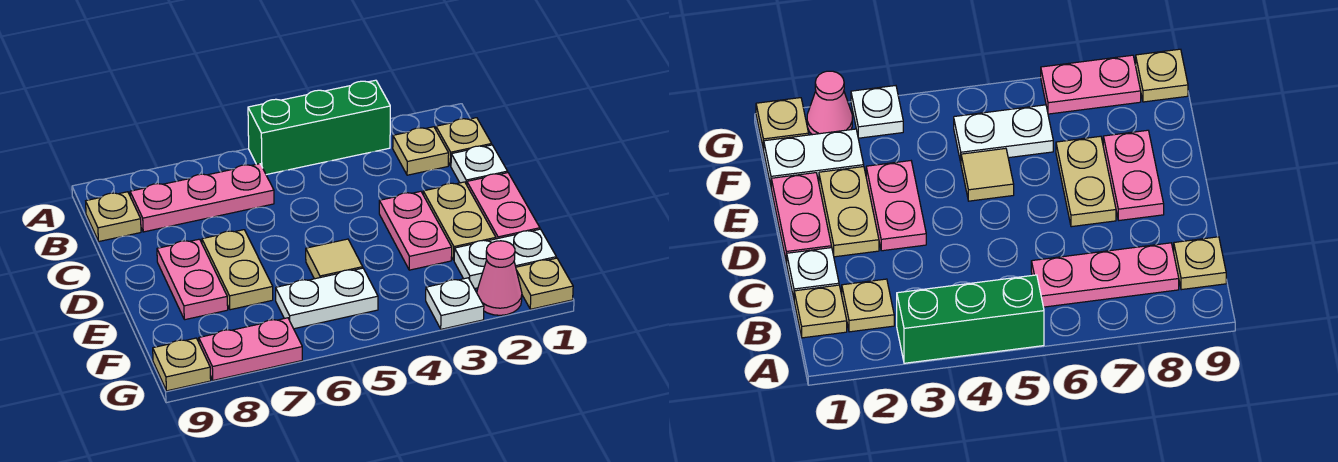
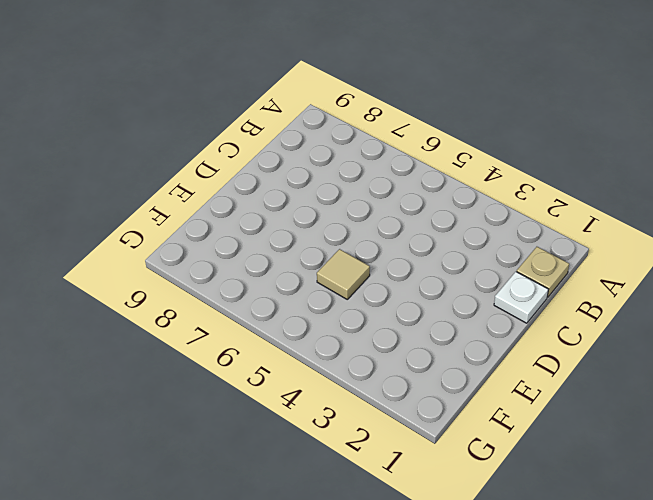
none -> green 1x3 brick [248,80,390,175]
none -> tan 1x1 plate [393,127,449,175]
none -> pink 1x3 plate [130,164,274,232]

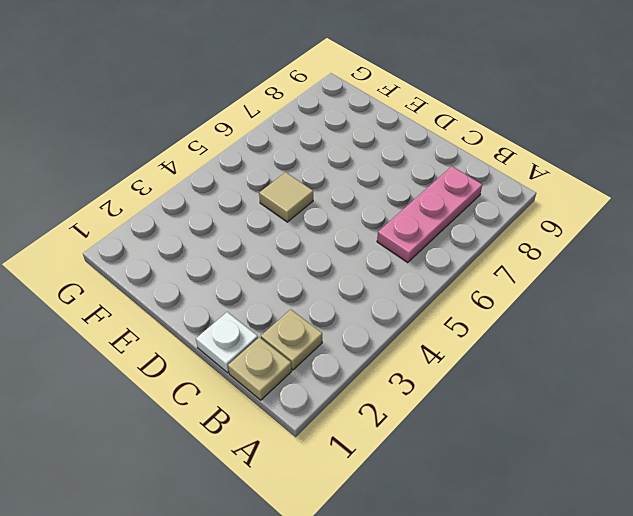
none -> green 1x3 brick [248,80,390,175]
none -> tan 1x1 plate [86,192,141,241]
none -> pink 1x2 plate [467,173,540,239]

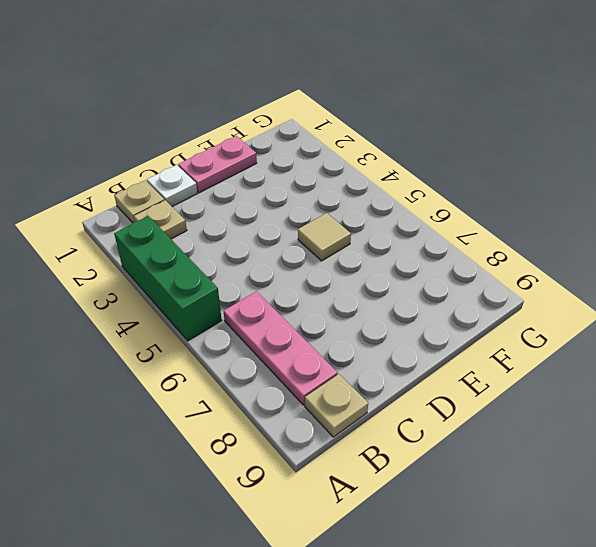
none -> tan 1x2 plate [423,182,496,260]
none -> pink 1x2 plate [379,191,452,270]
none -> tan 1x2 plate [202,230,273,310]

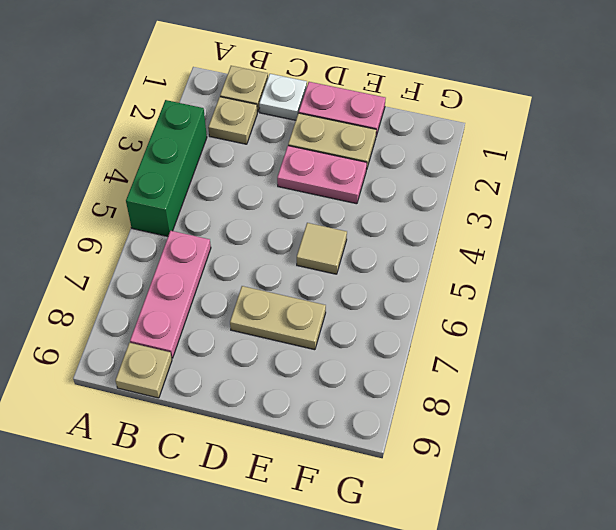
none -> pink 1x2 plate [157,239,228,320]
none -> white 1x2 plate [454,229,556,289]
none -> white 1x2 plate [276,268,378,329]

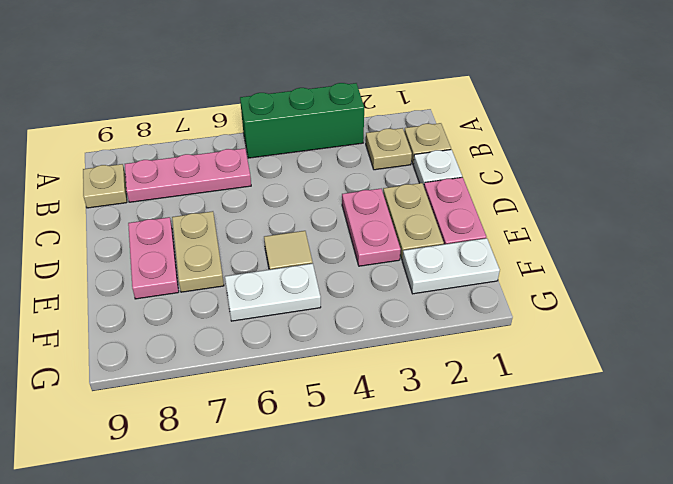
none -> tan 1x1 plate [516,258,573,309]
none -> pink 1x1 cone [477,241,522,315]
none -> white 1x1 plate [426,278,484,329]

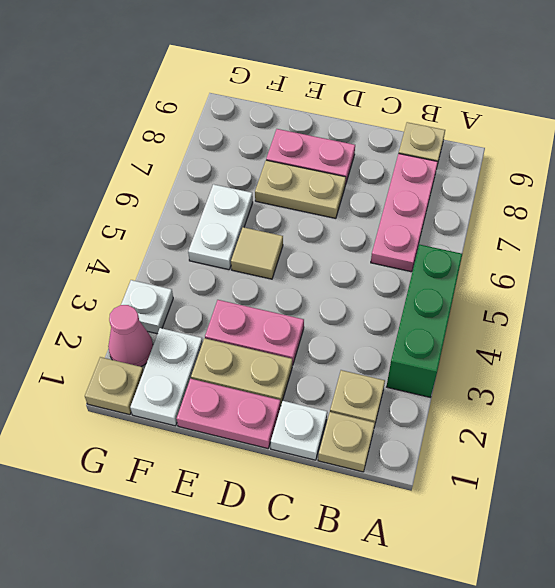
none -> pink 1x2 plate [199,318,302,380]
none -> tan 1x1 plate [153,338,211,391]

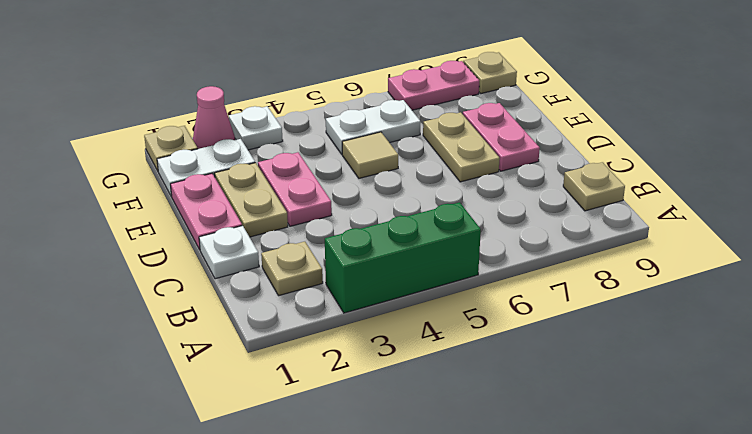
none -> tan 1x1 plate [436,118,492,166]
none -> pink 1x3 plate [130,164,274,232]

